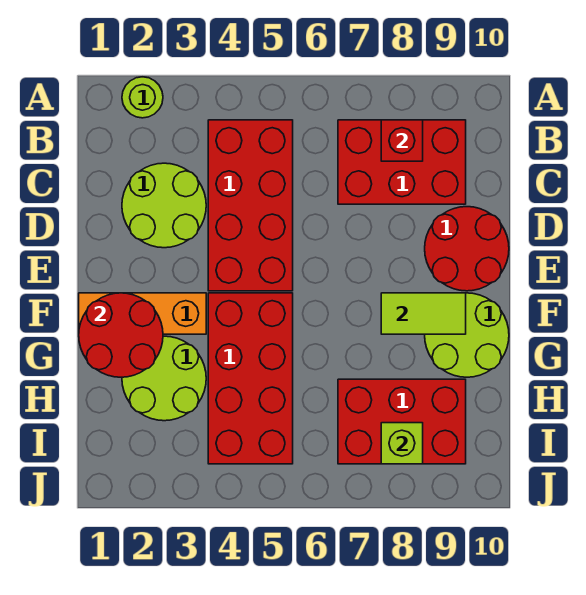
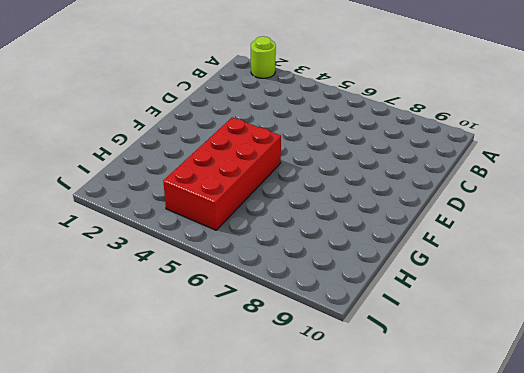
none -> red 2x4 brick [208,120,293,291]
none -> red 2x3 brick [338,120,466,204]
none -> lime 2x2 round brick [122,163,206,248]

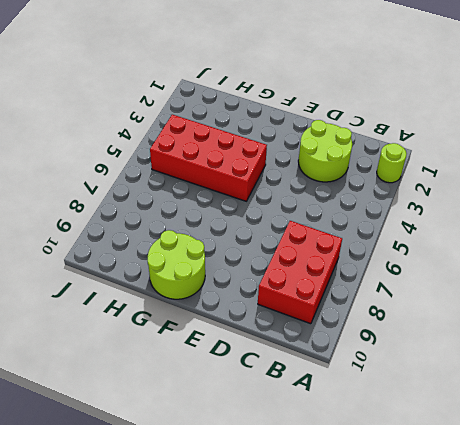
none -> red 2x4 brick [208,120,293,291]
none -> red 2x2 round brick [425,207,509,291]
none -> orange 1x3 brick [79,293,206,334]

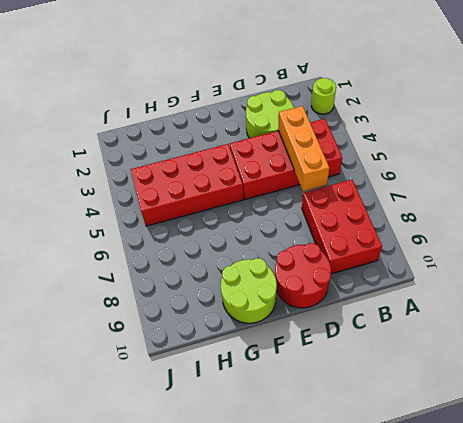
orange 1x3 brick [278,106,329,191] -> orange 1x3 brick moved to [79,293,206,334]
none -> lime 2x2 round brick [122,336,206,421]
none -> red 2x3 brick [338,379,466,464]
none -> red 1x1 brick [381,120,423,161]

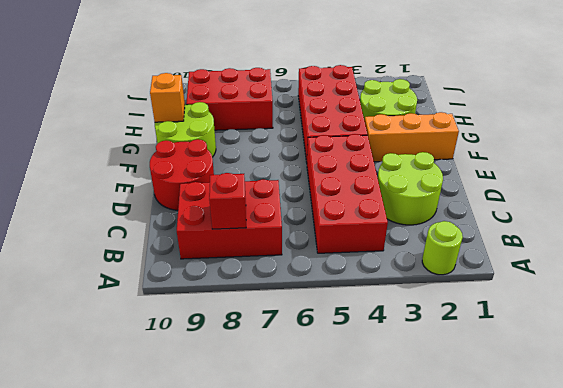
orange 1x1 brick [150,73,185,122] -> none
none -> red 2x2 round brick [79,293,163,377]
none -> lime 1x2 tile [381,293,466,334]
none -> lime 1x1 brick [381,423,423,464]

